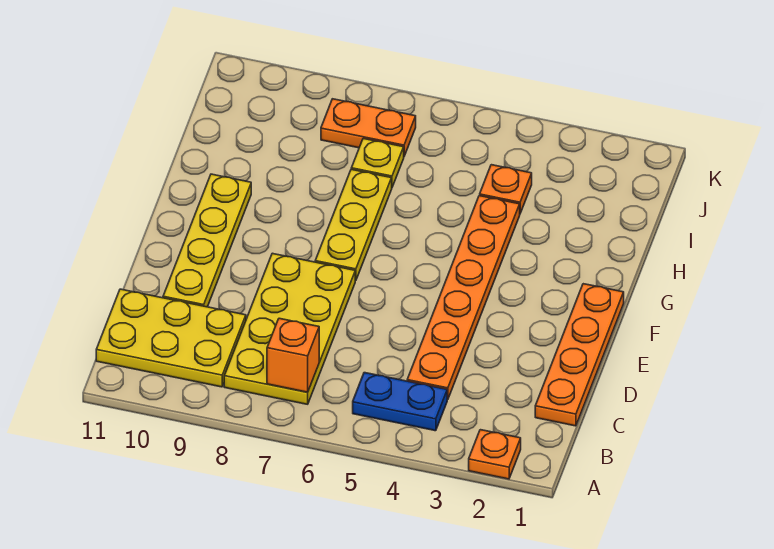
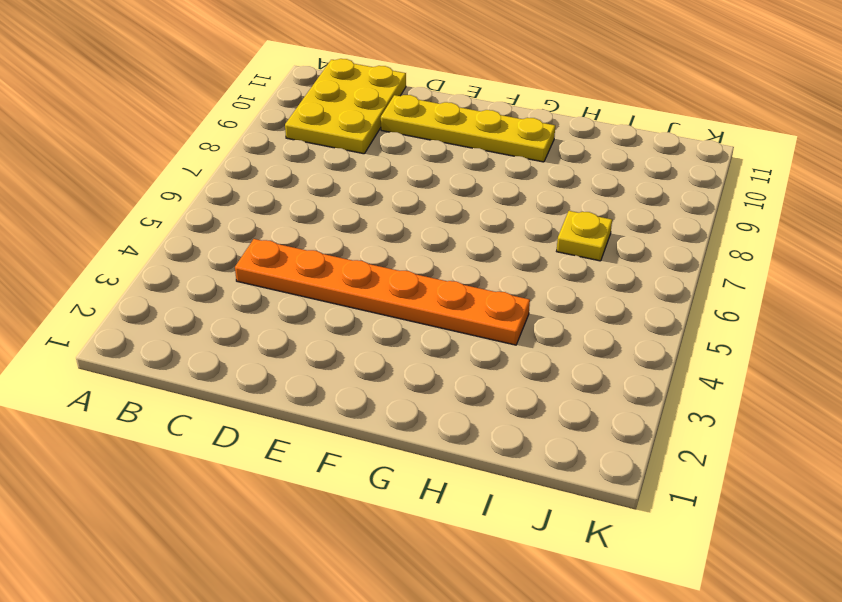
none -> orange 1x1 plate [469,430,521,479]
none -> blue 1x2 plate [353,373,447,431]
none -> yellow 2x4 plate [224,253,355,404]

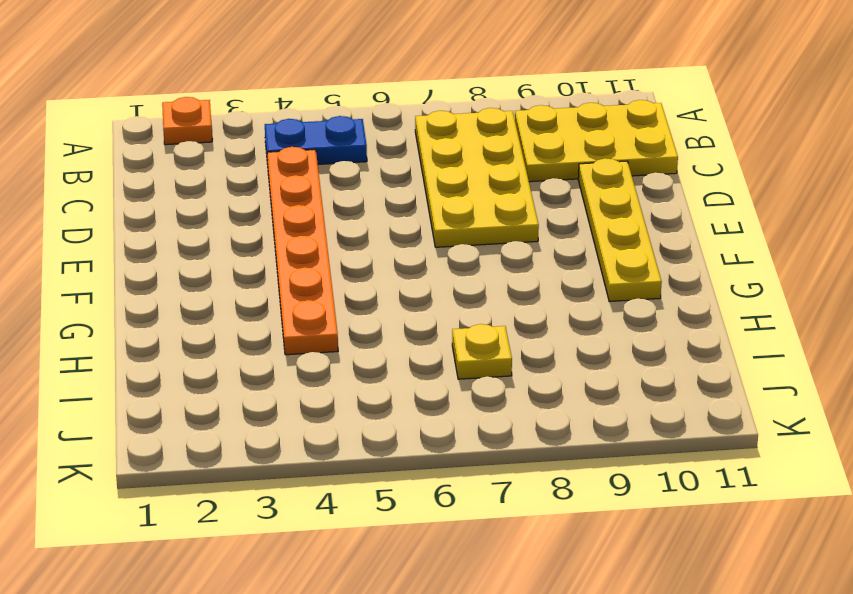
none -> orange 1x4 plate [535,284,624,426]
none -> yellow 1x3 plate [315,169,392,281]
none -> orange 1x1 plate [480,165,532,213]

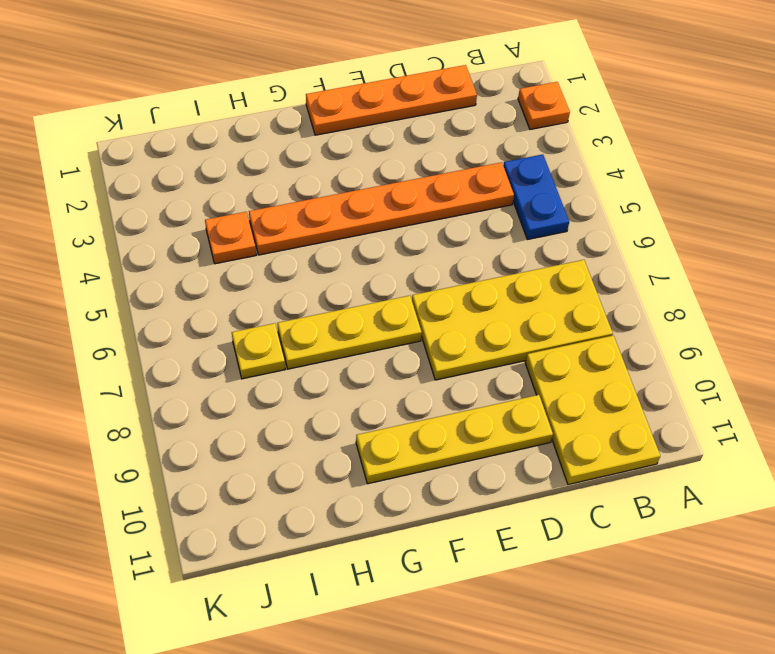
none -> orange 1x2 plate [321,99,416,156]
none -> orange 1x1 brick [267,318,319,392]

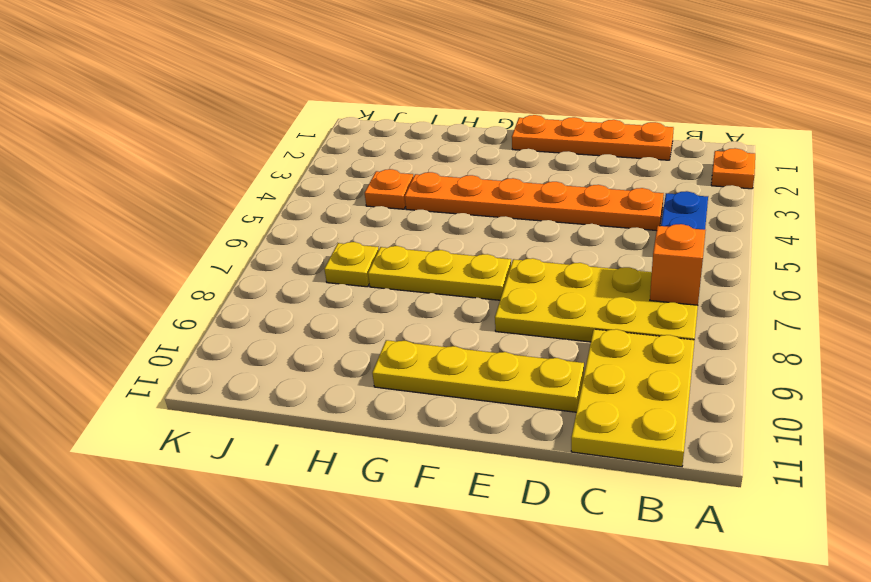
none -> orange 1x2 plate [321,99,416,156]

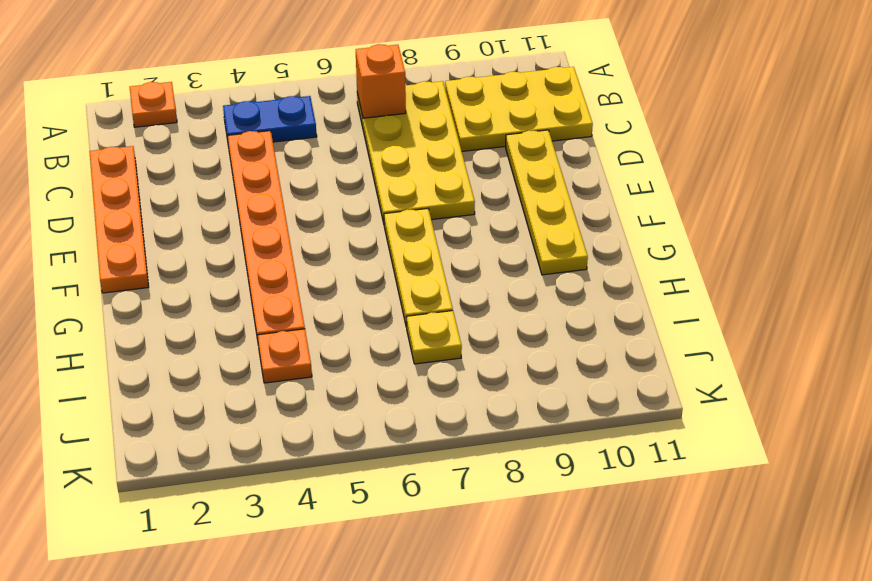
none -> orange 1x2 plate [321,99,416,156]

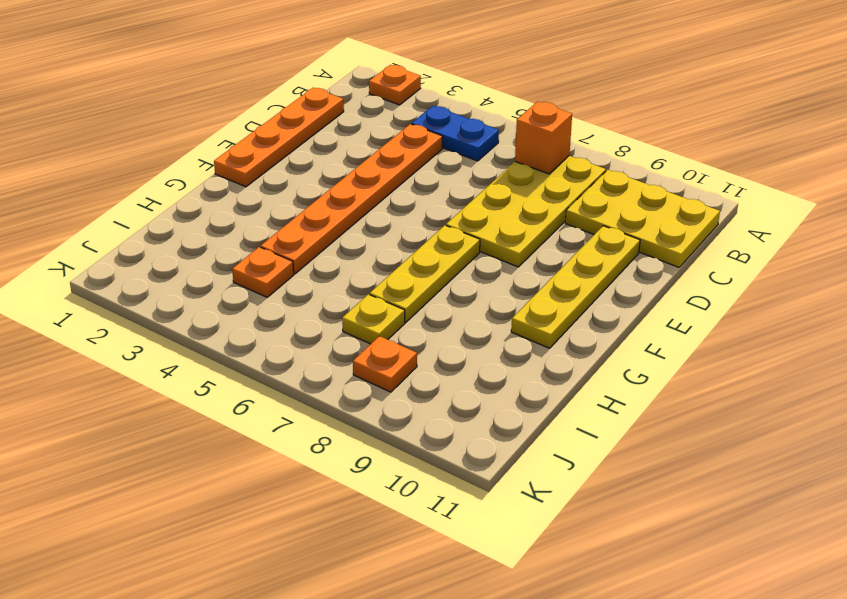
orange 1x1 plate [353,336,417,392] -> orange 1x2 plate [321,99,416,156]

